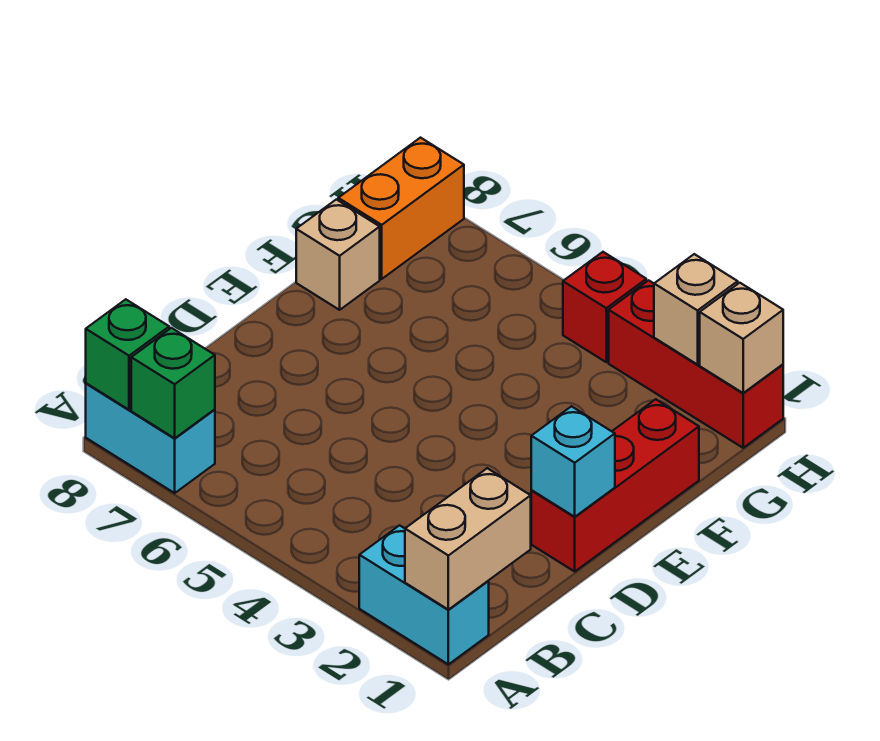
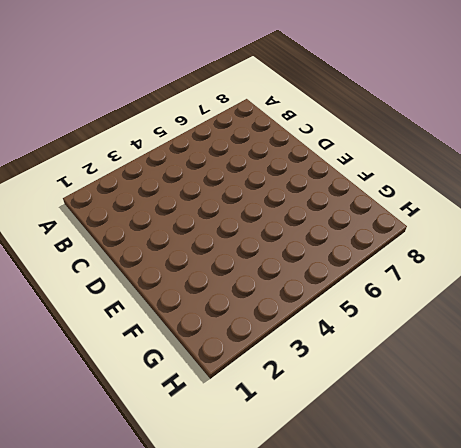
none -> cyan 1x2 brick [359,525,489,664]
none -> cyan 1x2 brick [86,383,215,493]
none -> red 1x3 brick [531,399,699,571]

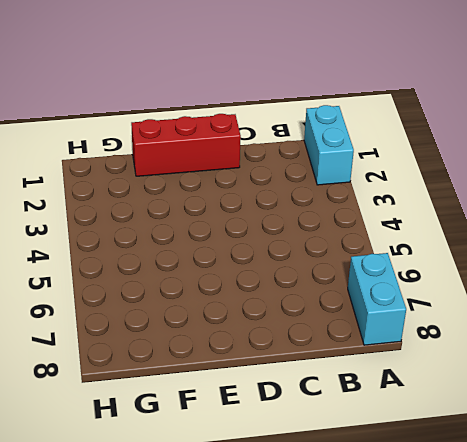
none -> tan 1x1 brick [296,199,380,310]
none -> orange 1x2 brick [338,138,464,279]
none -> red 1x3 brick [609,280,783,448]

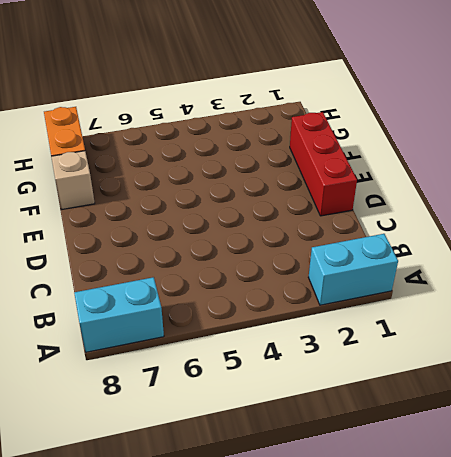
none -> red 1x3 brick [609,280,783,448]
none -> red 1x1 brick [563,252,646,362]
none -> tan 1x2 brick [405,468,531,610]

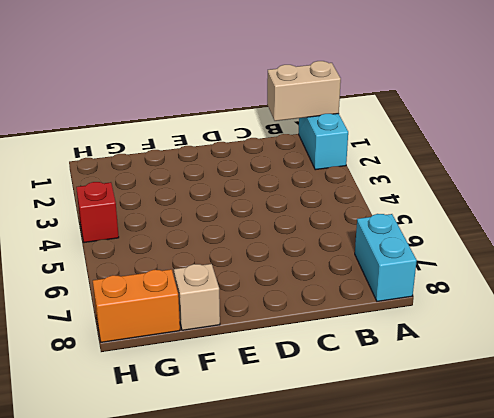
none -> red 1x3 brick [531,399,699,571]
none -> red 1x3 brick [609,280,783,448]
none -> green 1x1 brick [131,328,215,438]

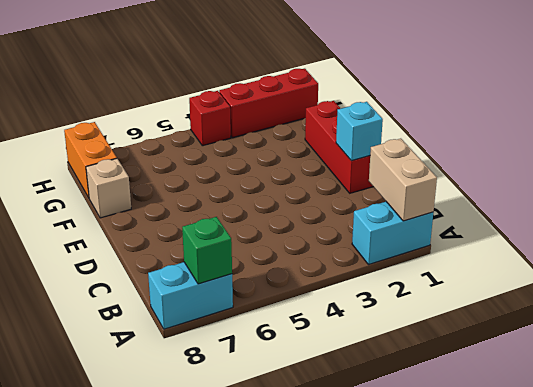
none -> green 1x1 brick [86,299,169,410]
none -> tan 1x1 brick [700,283,783,393]
none -> tan 1x1 brick [654,254,738,365]

